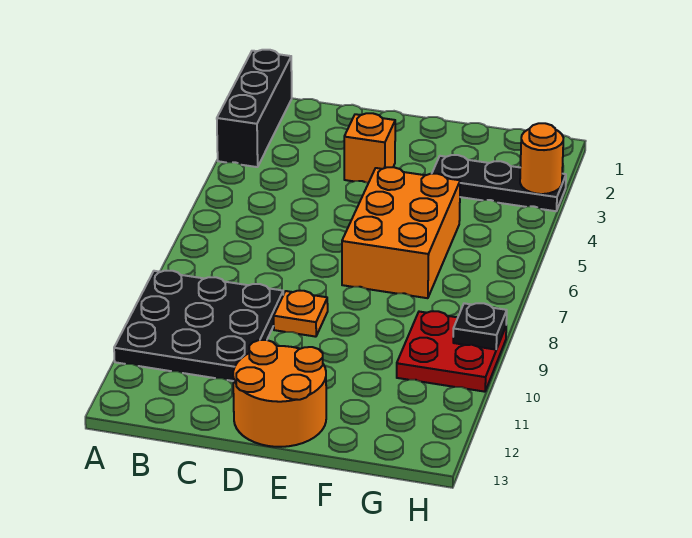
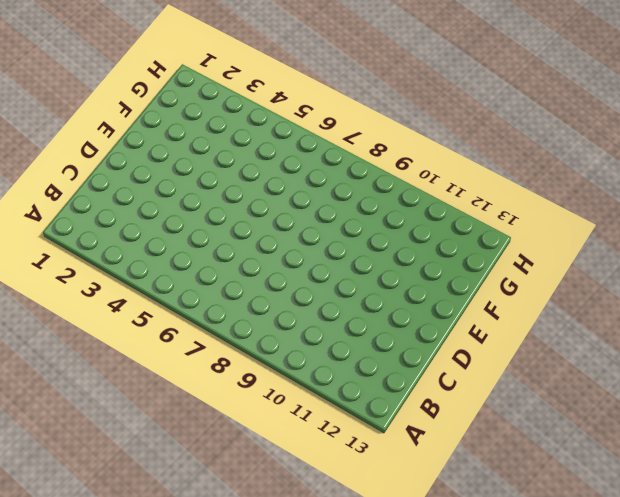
none -> black 1x3 brick [217,50,292,167]
none -> black 3x3 plate [114,271,283,381]

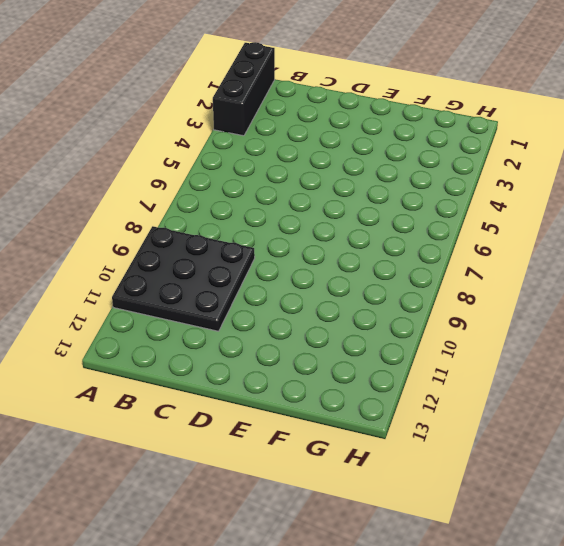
none -> orange 1x1 brick [344,113,395,183]
none -> orange 1x1 plate [274,291,328,337]

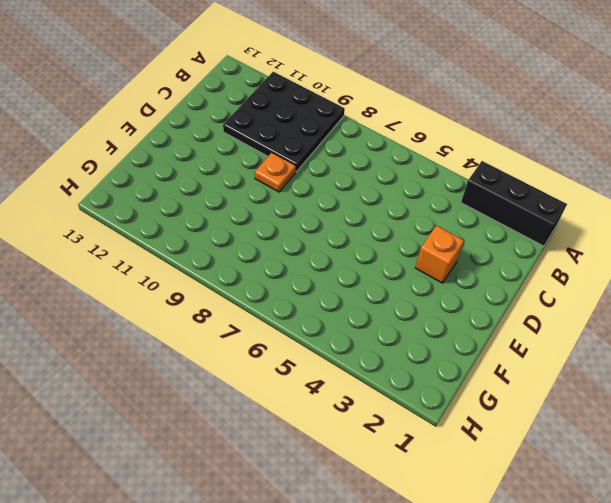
none -> orange 2x2 round brick [233,340,326,447]
none -> orange 2x3 brick [342,167,460,298]

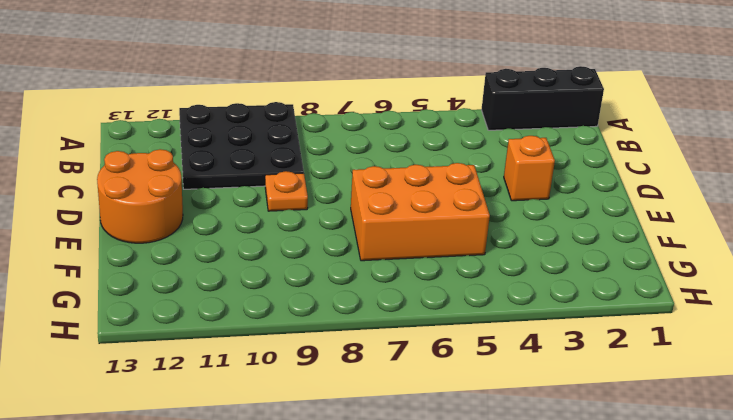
none -> black 1x3 plate [432,155,566,211]
none -> red 2x2 plate [397,311,506,392]

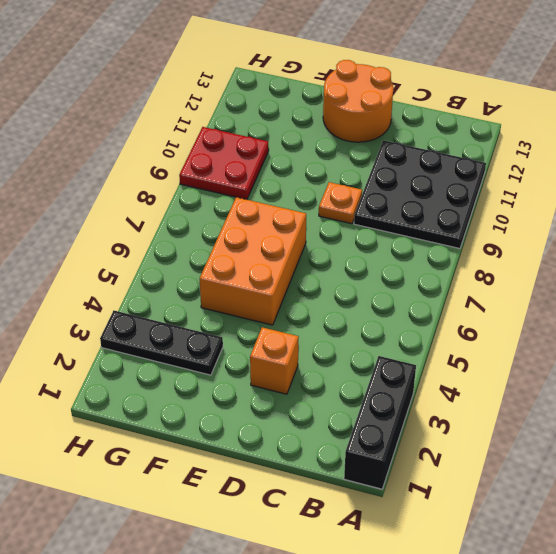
none -> orange 1x1 round brick [520,123,563,194]
none -> black 1x1 plate [453,303,507,350]

